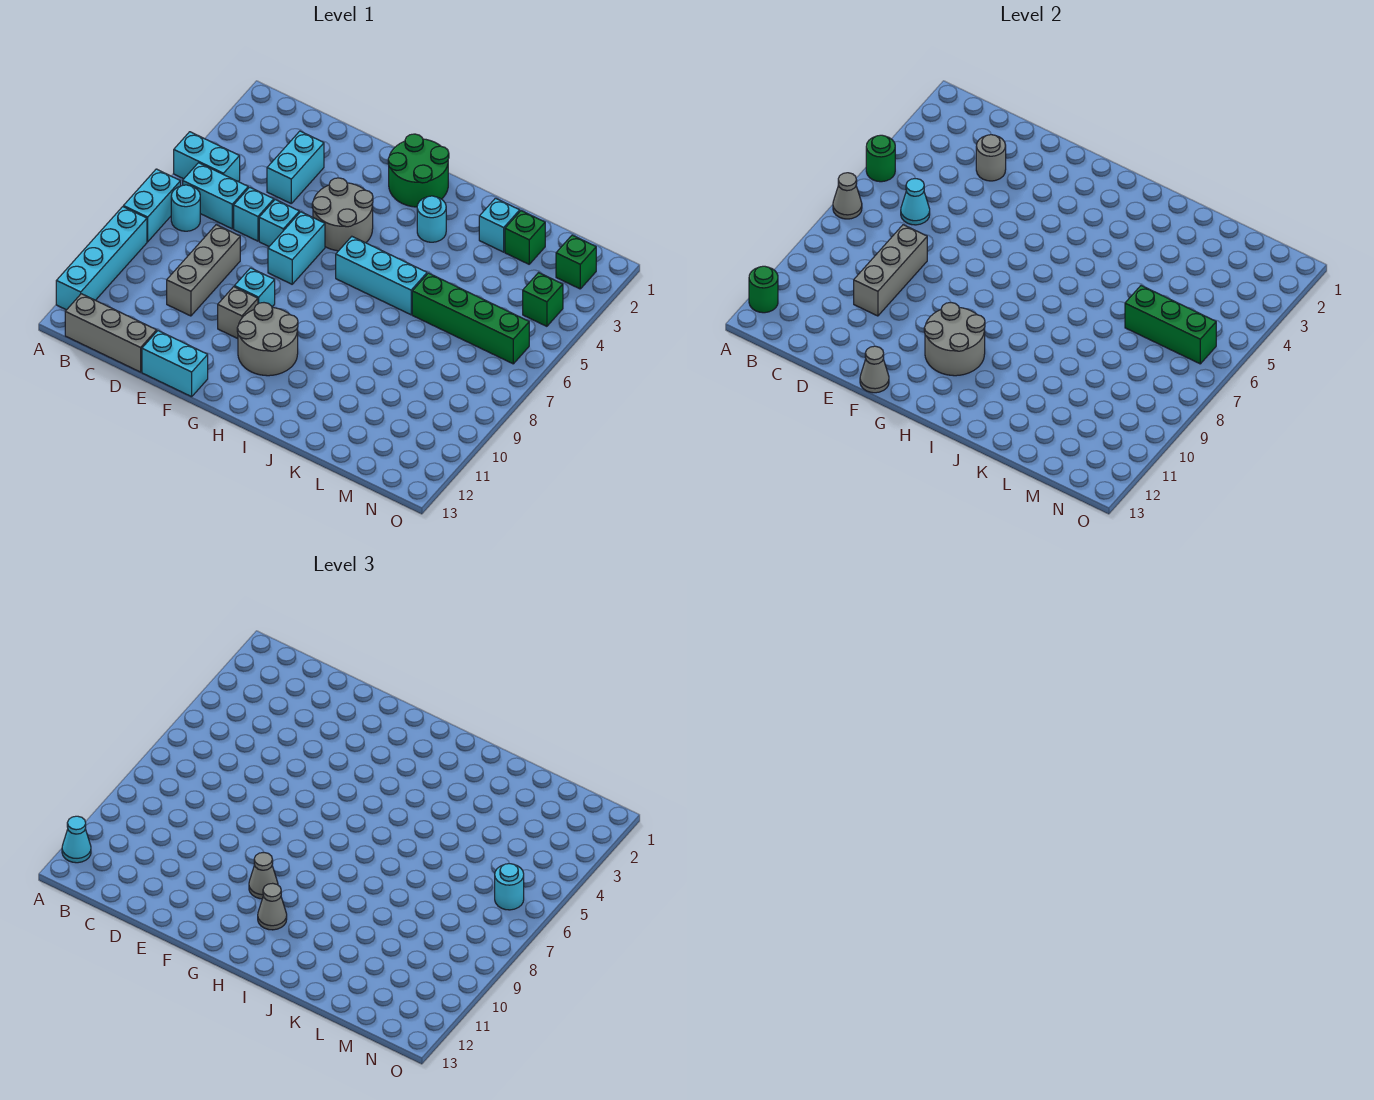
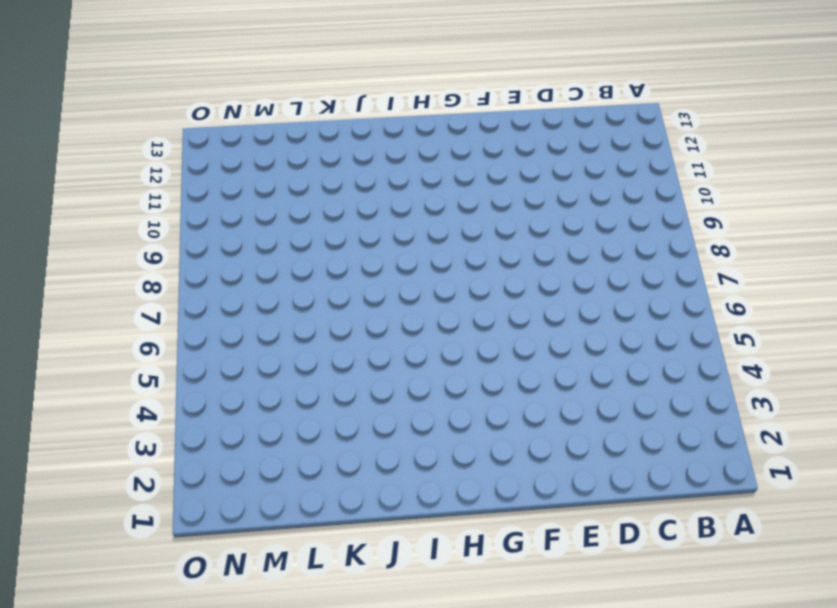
none -> cyan 1x2 brick [174,132,240,181]
none -> cyan 1x2 brick [123,169,181,242]
none -> cyan 1x4 brick [56,207,147,310]
none -> cyan 1x2 brick [183,163,248,229]

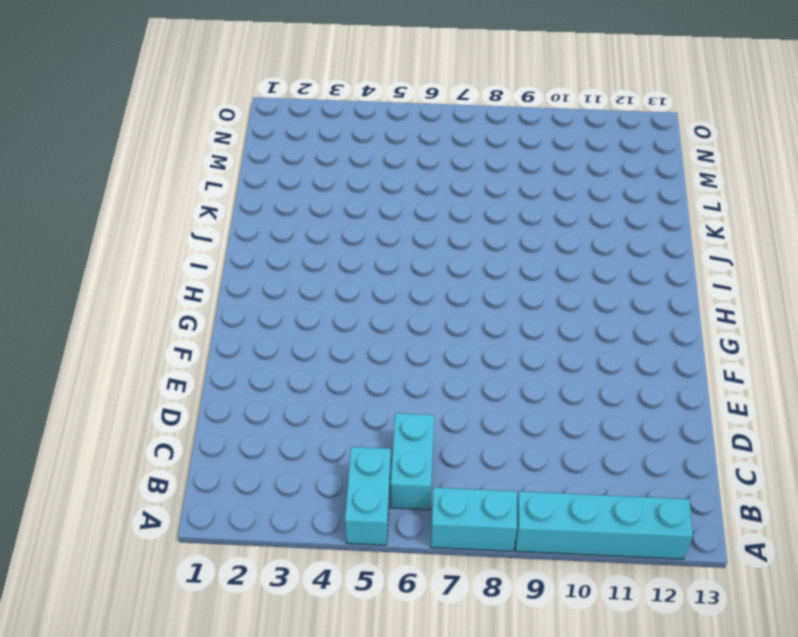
none -> cyan 1x1 round brick [171,185,200,231]
none -> grey 1x3 brick [65,294,157,372]
none -> cyan 1x2 brick [267,131,324,203]
none -> cyan 1x1 brick [234,187,274,241]

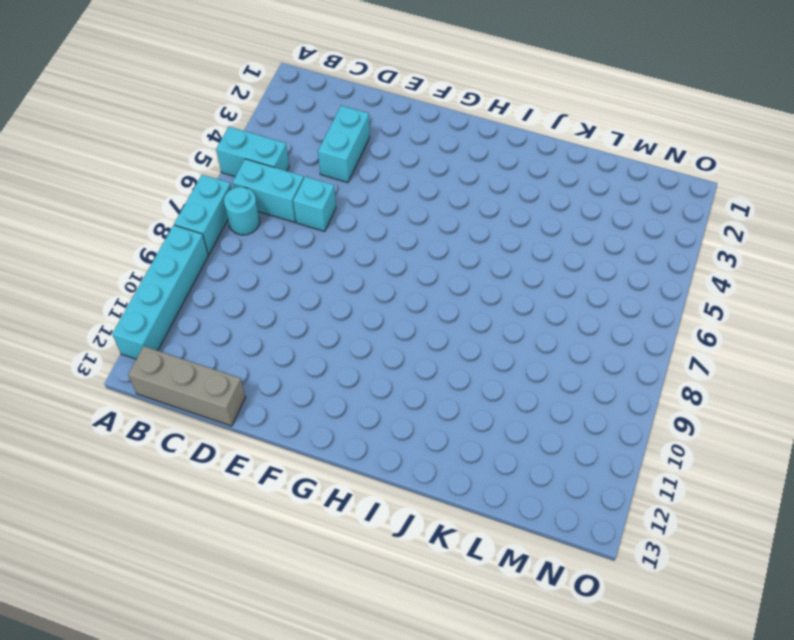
none -> grey 1x3 brick [167,225,240,316]
none -> cyan 1x1 brick [259,200,299,246]
none -> cyan 1x2 brick [142,331,208,397]
none -> grey 2x2 round brick [312,178,373,251]

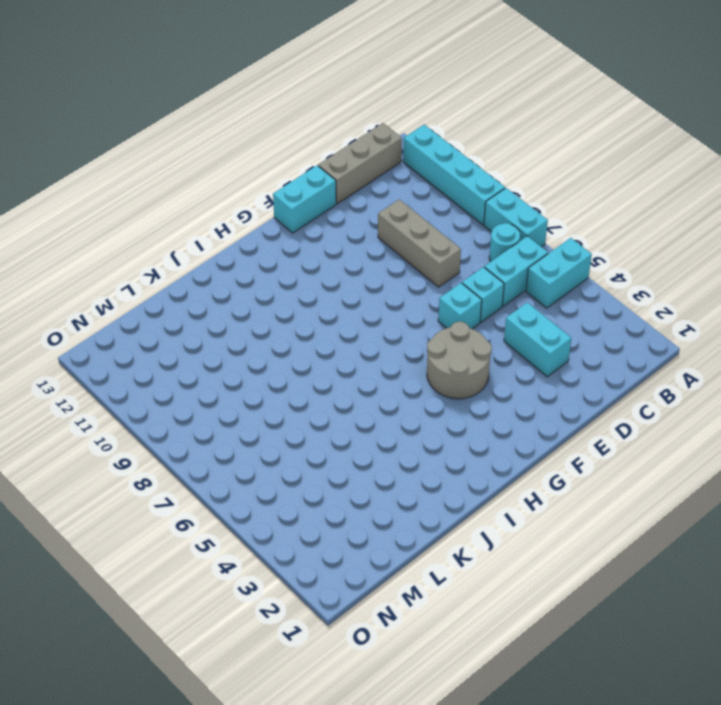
none -> cyan 1x2 brick [268,212,325,284]
none -> cyan 1x1 brick [234,268,275,307]
none -> grey 1x1 brick [218,287,258,339]
none -> green 2x2 round brick [388,134,449,207]

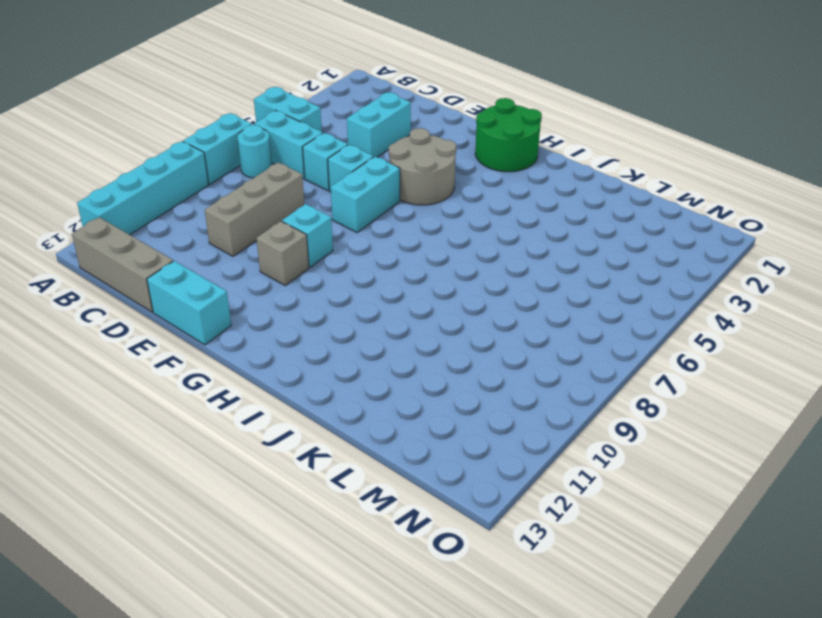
none -> grey 2x2 round brick [237,303,298,376]
none -> cyan 1x3 brick [336,237,427,315]
none -> cyan 1x1 round brick [417,196,446,242]
none -> cyan 1x1 brick [479,198,520,252]

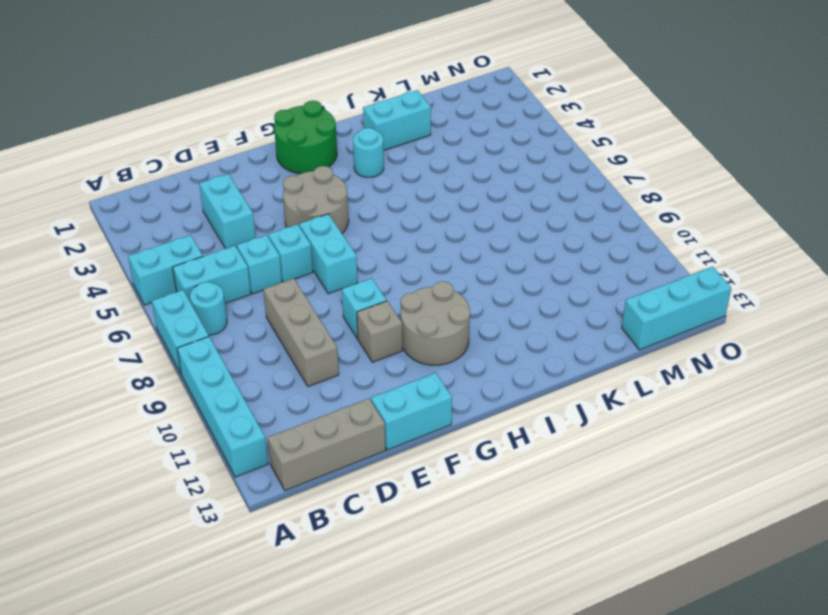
cyan 1x2 brick [363,90,431,150] -> cyan 1x1 brick [479,198,520,252]
cyan 1x3 brick [622,267,731,350] -> cyan 1x3 brick moved to [336,237,427,315]
none -> green 1x4 brick [412,273,529,364]
none -> green 1x1 brick [505,211,545,264]
none -> green 1x1 brick [556,235,596,289]
none -> green 1x1 brick [523,273,563,326]

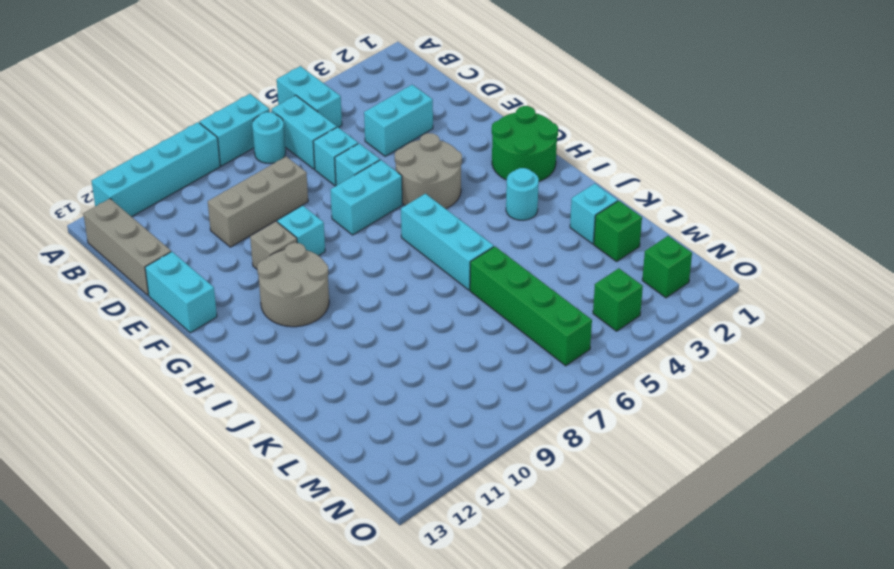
none -> green 1x1 round brick [866,135,895,182]
none -> grey 1x1 cone [833,173,862,219]
none -> green 1x1 round brick [749,266,778,313]
none -> cyan 1x1 cone [901,179,930,225]

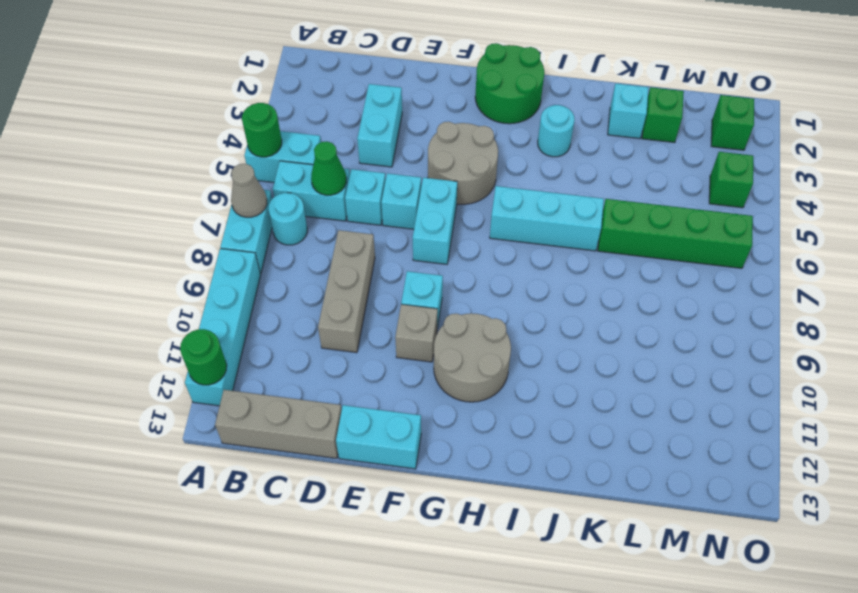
green 1x1 cone [311,142,346,195] -> cyan 1x1 cone [901,179,930,225]
none -> grey 1x1 round brick [976,135,1006,181]
none -> grey 1x3 brick [854,225,927,316]
none -> grey 1x1 cone [860,346,889,393]
none -> grey 2x2 round brick [924,302,985,376]

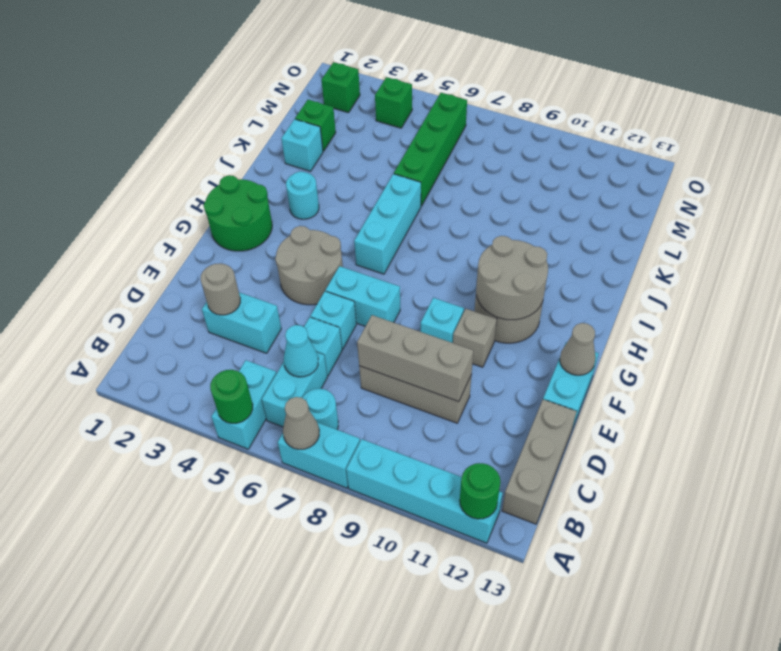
none -> green 1x3 brick [1125,286,1216,364]
none -> cyan 1x1 cone [62,816,91,863]
none -> grey 1x1 cone [249,852,278,899]
none -> grey 1x1 cone [258,883,287,930]

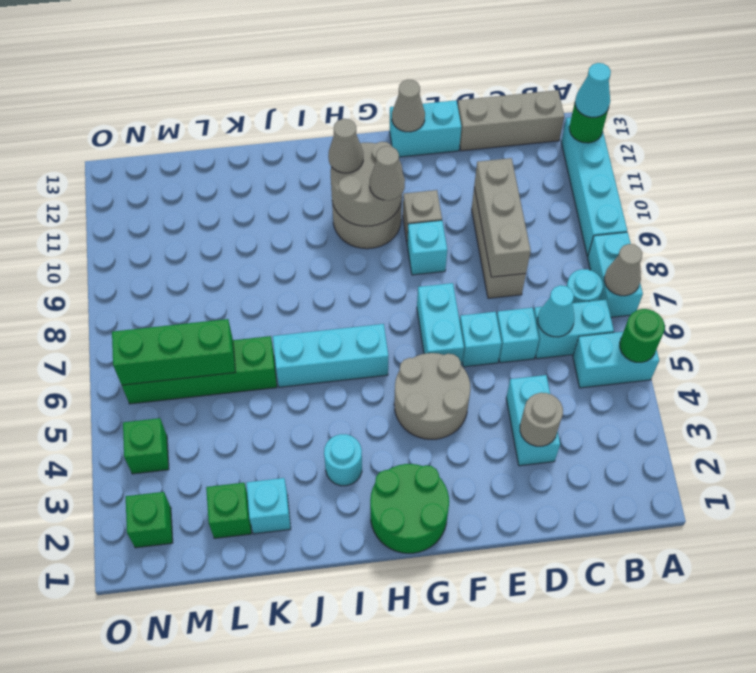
none -> cyan 1x1 round brick [495,864,524,910]

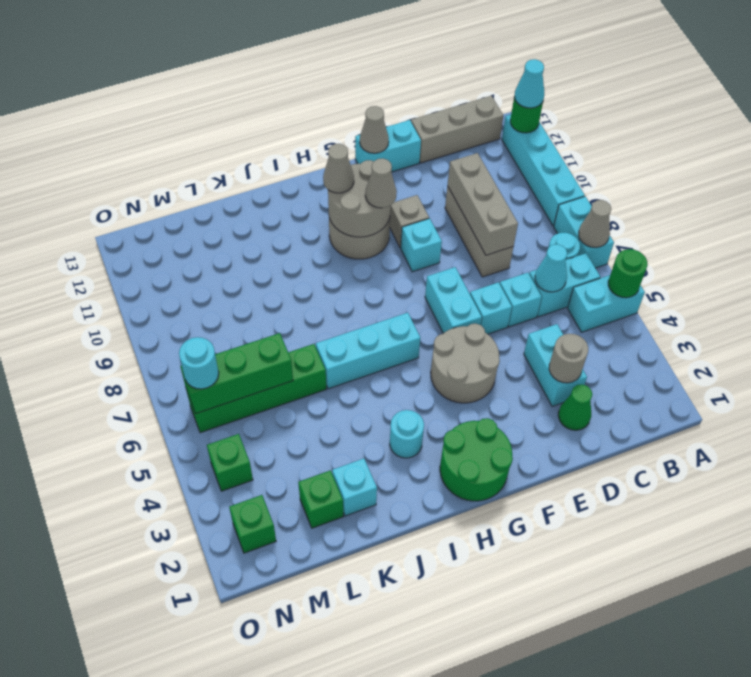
green 1x1 cone [558,384,592,430] -> none

